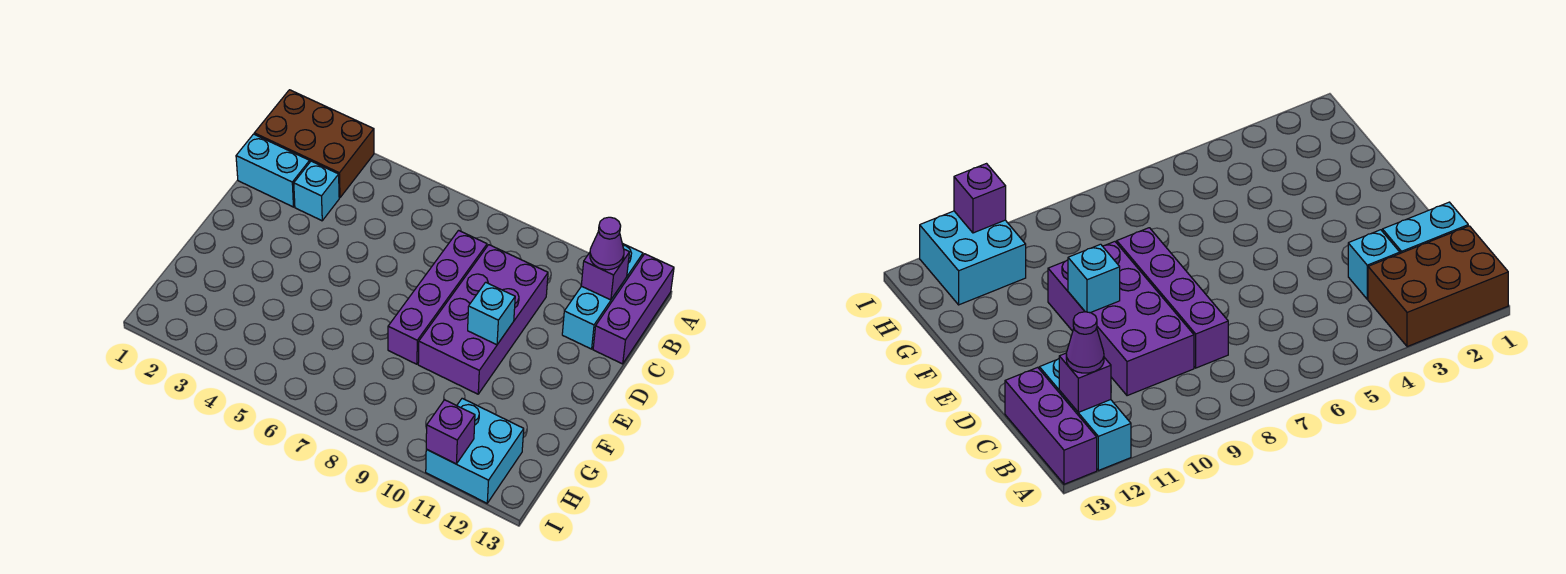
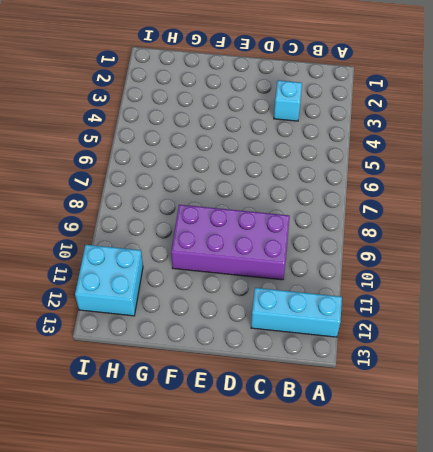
none -> brown 2x3 brick [254,90,374,198]
none -> purple 1x3 brick [593,254,674,364]
none -> cyan 1x2 brick [236,134,310,207]

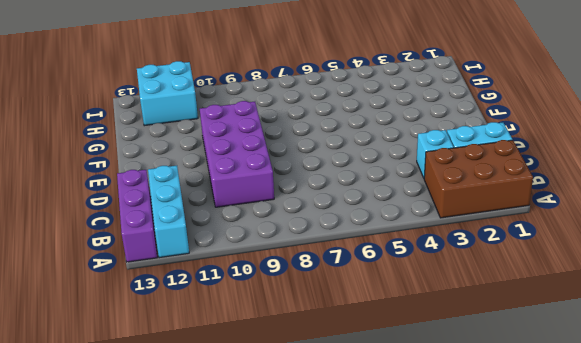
none -> purple 1x4 brick [388,230,487,364]
none -> purple 1x1 brick [581,249,629,300]
none -> cyan 1x1 brick [468,282,515,345]

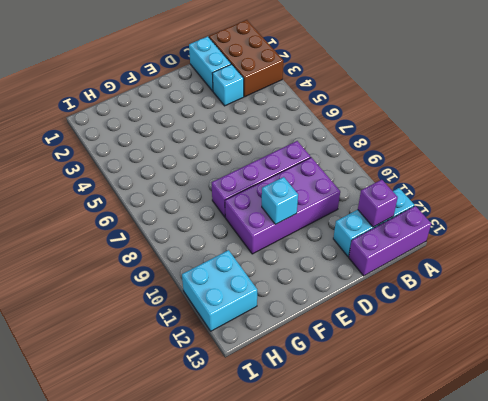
none -> purple 1x1 brick [426,400,475,464]
none -> purple 1x1 cone [590,217,624,270]

